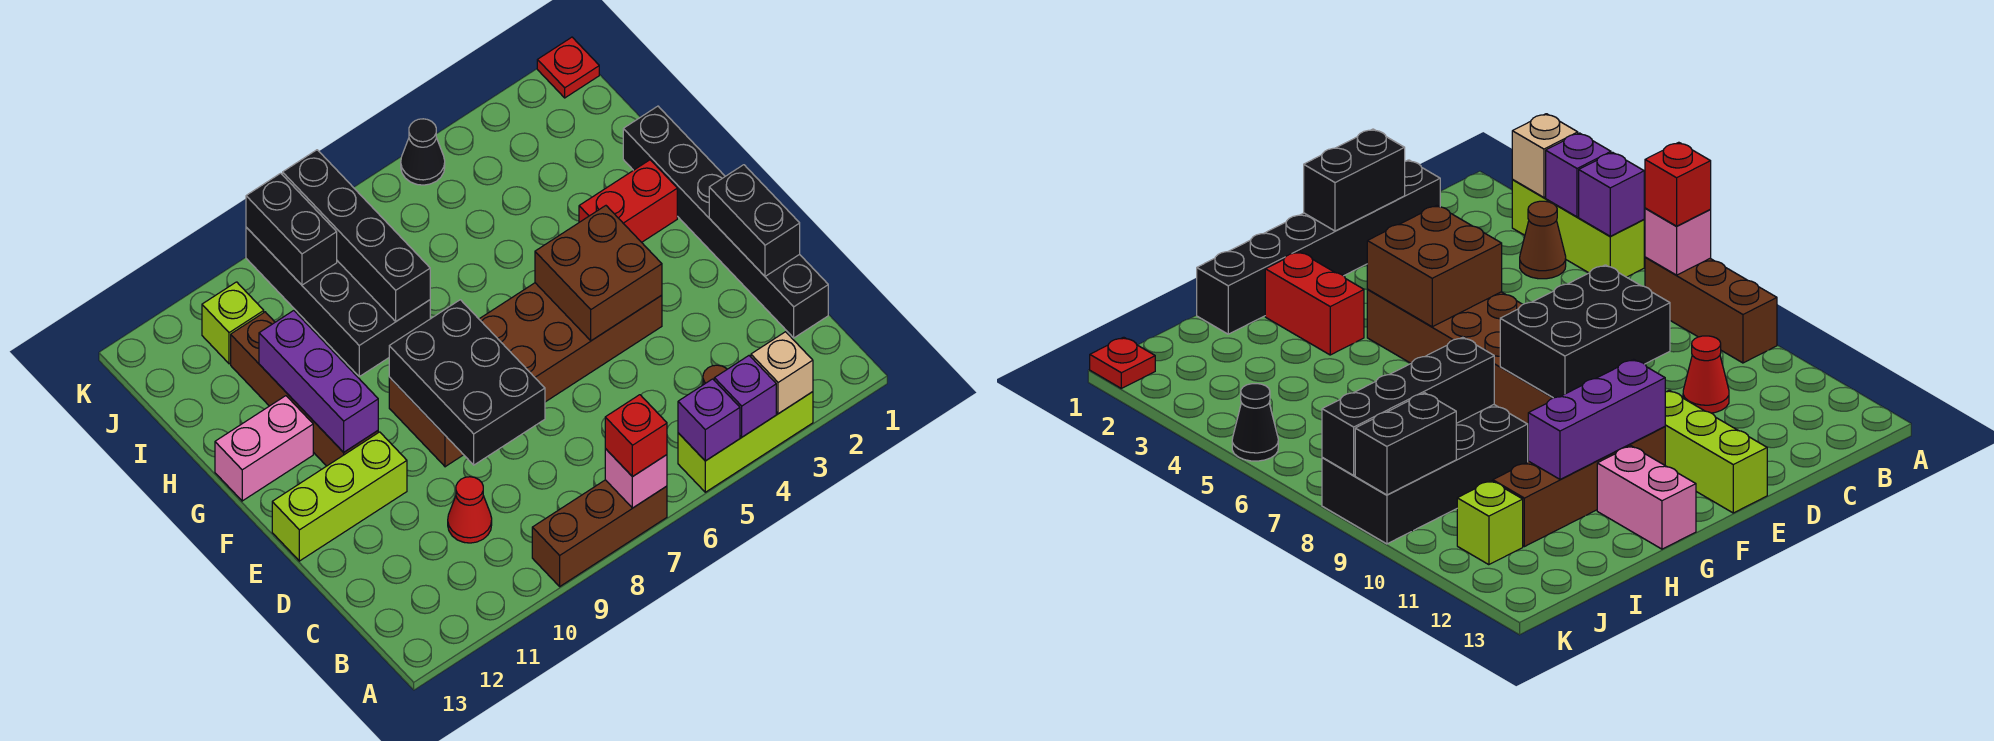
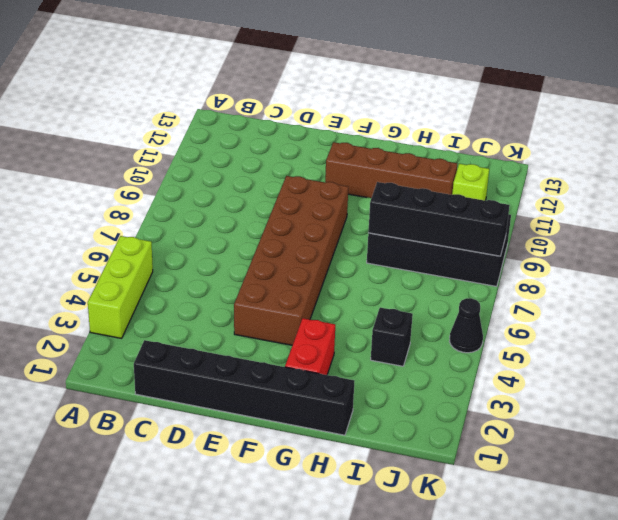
black 1x1 brick [371,308,413,366] -> none
none -> brown 1x3 brick [532,480,667,586]
none -> brown 1x1 cone [1520,201,1566,279]
none -> red 1x1 cone [448,477,492,543]

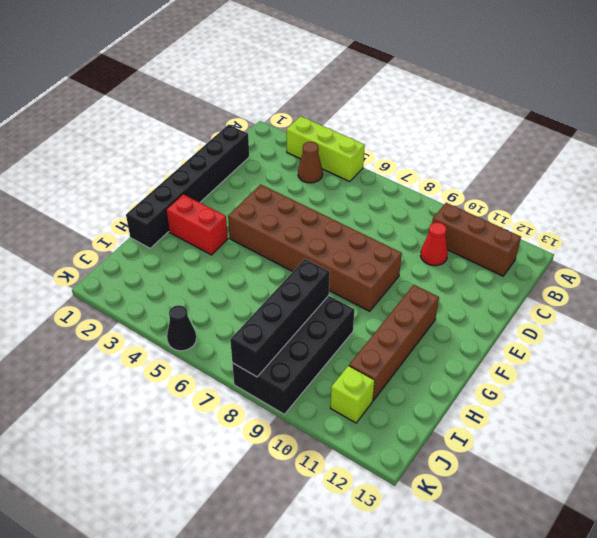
brown 1x3 brick [432,203,521,276] -> brown 1x3 brick moved to [532,480,667,586]
none -> lime 1x3 brick [272,432,407,561]
none -> pink 1x2 brick [215,396,313,501]
none -> red 1x1 plate [537,37,599,98]

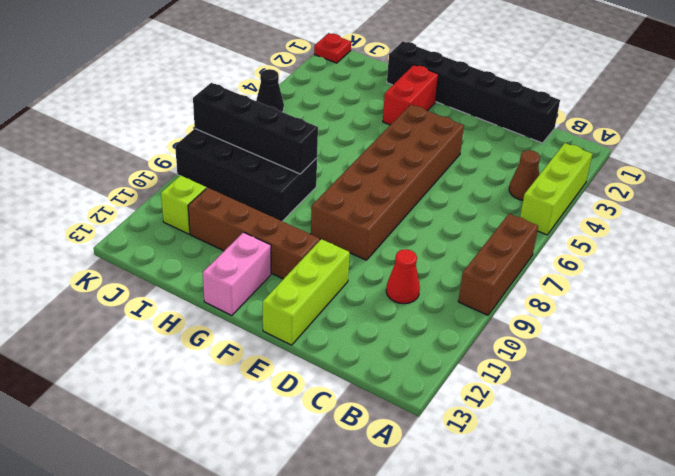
none -> tan 1x1 brick [751,332,813,414]
none -> purple 1x1 brick [714,356,776,437]
none -> purple 1x1 brick [678,379,740,461]

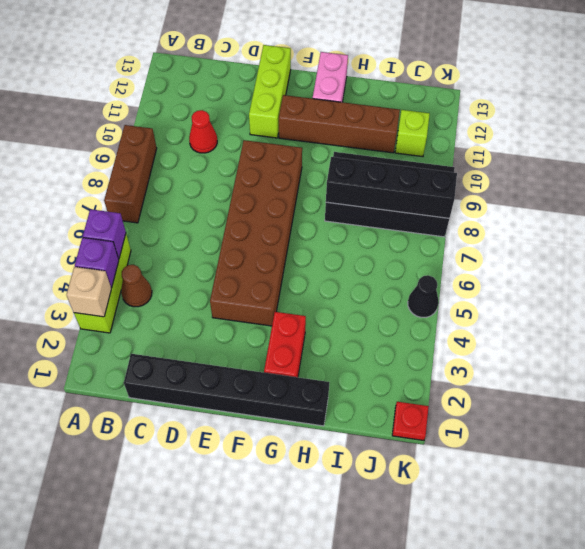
none -> pink 1x1 brick [605,449,667,508]
none -> black 1x2 brick [709,165,800,276]
none -> black 2x3 brick [389,300,545,465]

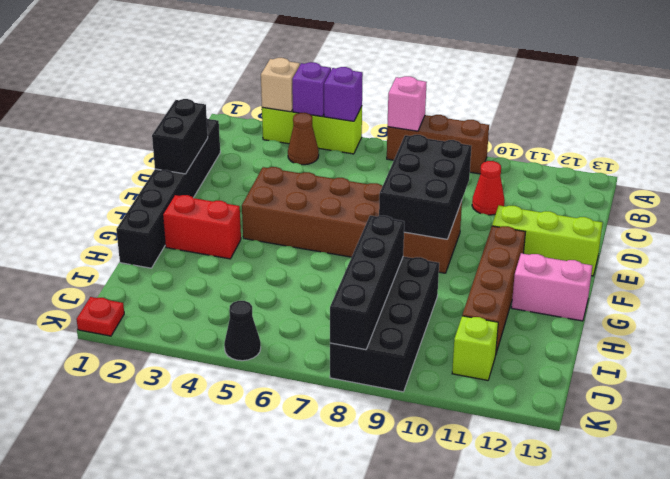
none -> brown 2x2 brick [535,206,662,341]
none -> purple 1x3 brick [259,311,378,452]
none -> black 1x2 brick [246,173,337,285]

